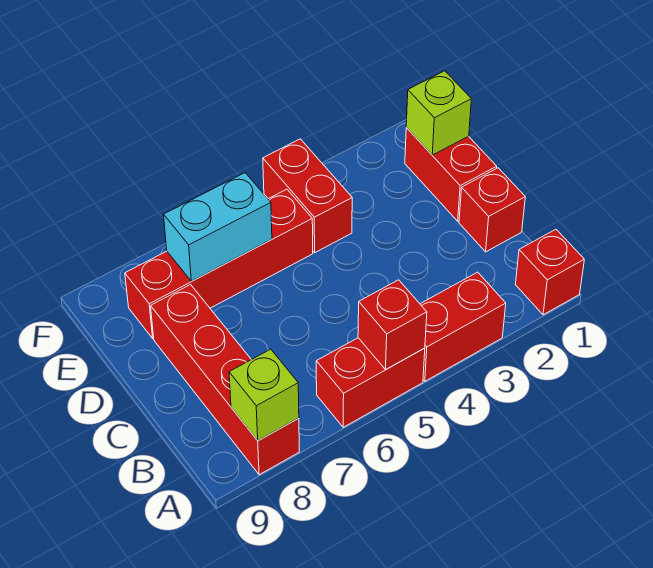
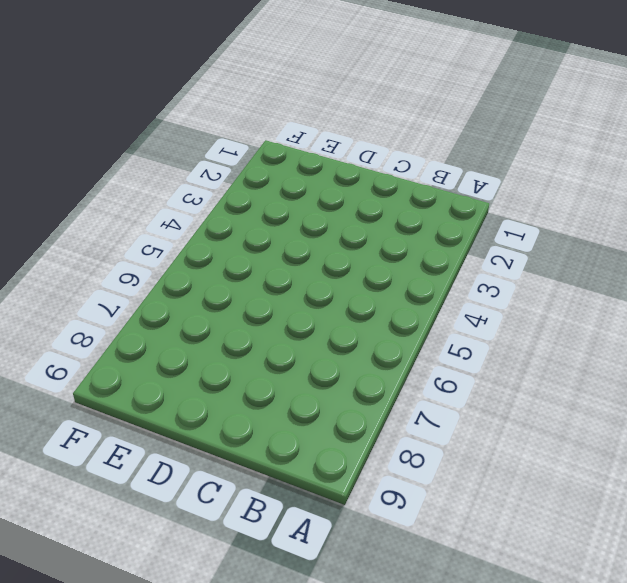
none -> red 1x1 brick [516,229,584,315]
none -> red 1x2 brick [420,272,506,381]
none -> red 1x2 brick [316,338,425,427]

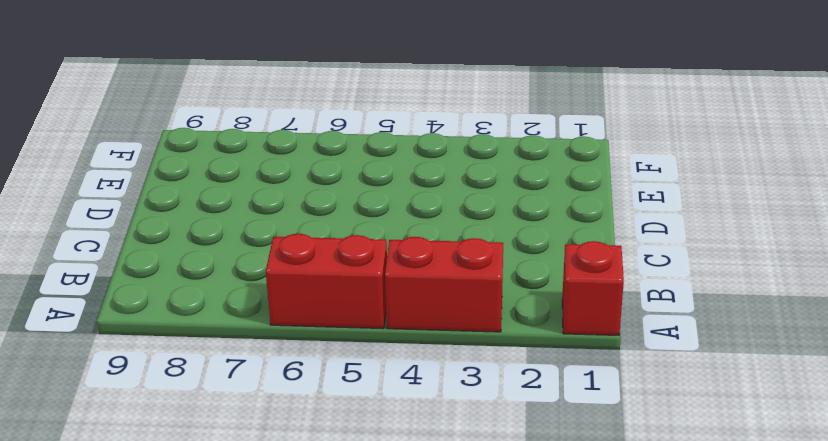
none -> red 1x4 brick [151,285,299,475]
none -> red 1x1 brick [459,168,525,252]
none -> red 1x2 brick [405,128,497,221]

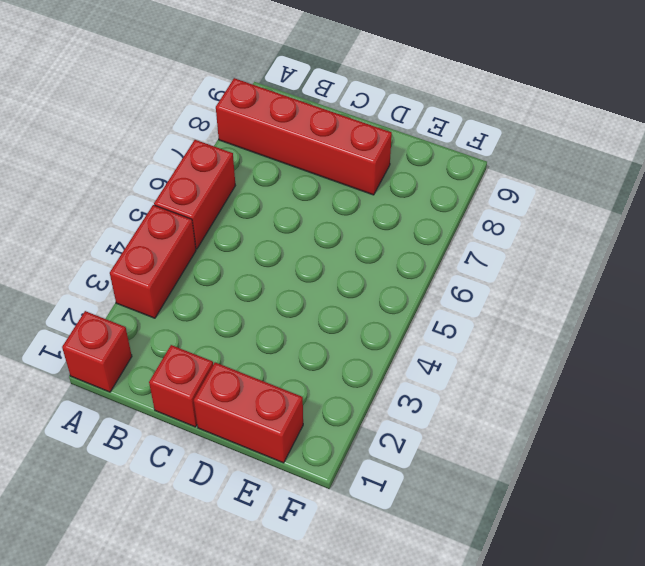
none -> red 1x2 brick [263,139,352,253]
none -> red 1x4 brick [125,189,313,338]
none -> red 1x1 brick [358,280,427,369]

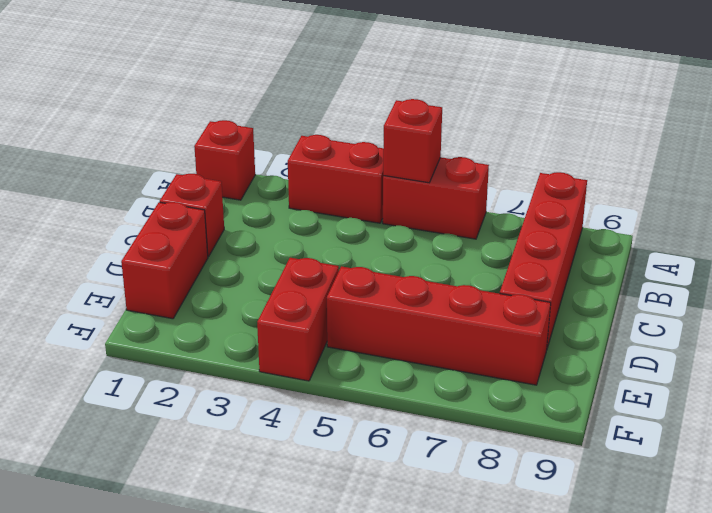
none -> lime 1x1 brick [229,349,299,441]
none -> lime 1x1 brick [406,71,471,155]
none -> cyan 1x2 brick [164,173,272,281]

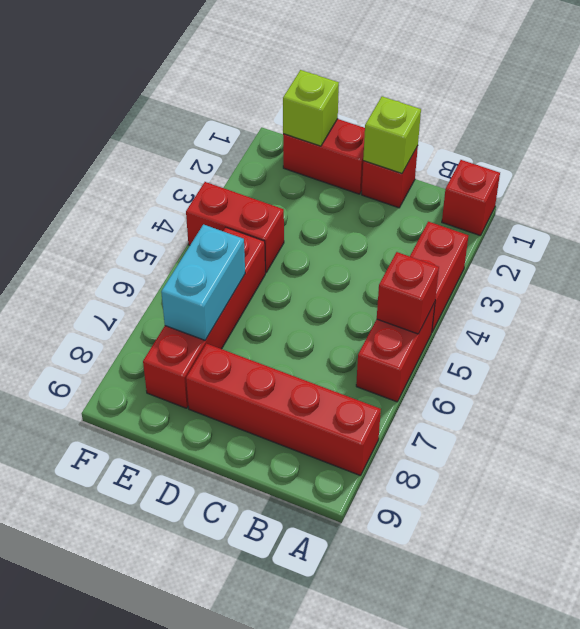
lime 1x1 brick [363,96,421,174] -> lime 1x1 brick moved to [229,349,299,441]

